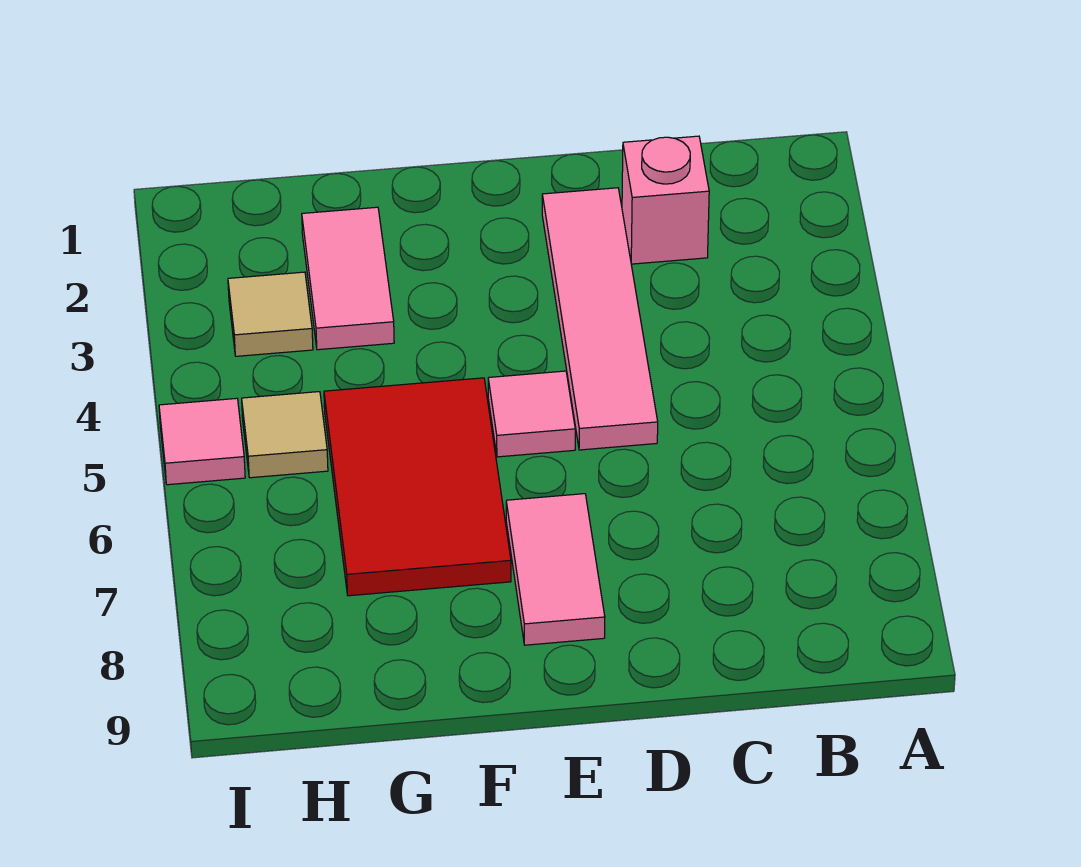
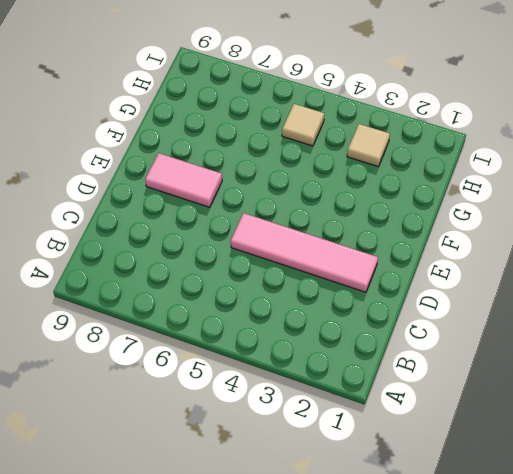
none -> pink 1x1 brick [622,136,709,264]
none -> pink 1x1 tile [488,371,575,457]

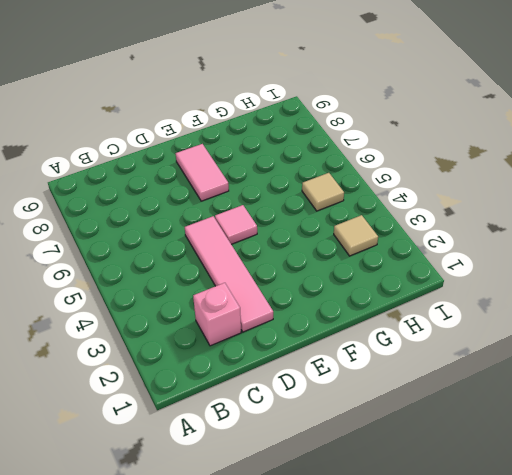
none -> red 2x3 tile [324,378,511,596]
none -> pink 1x2 tile [302,207,394,350]

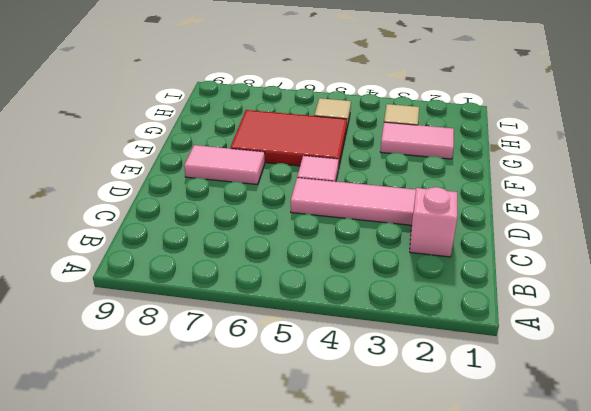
none -> pink 1x1 tile [159,398,245,485]

